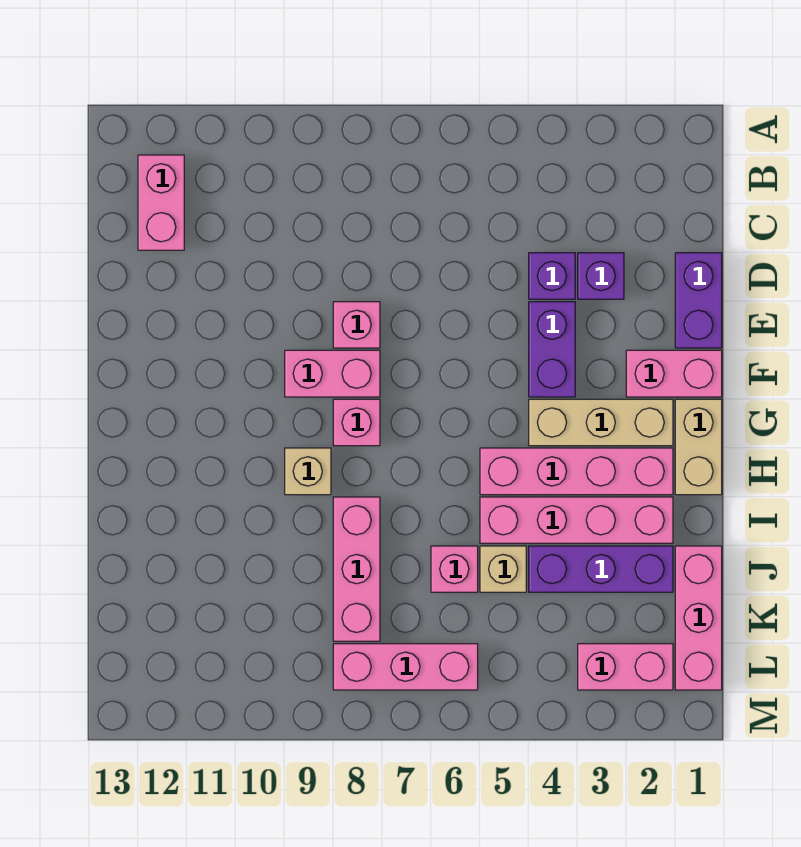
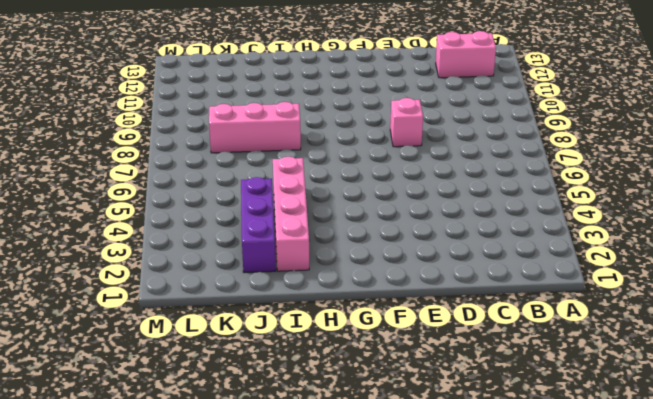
none -> purple 1x2 brick [675,253,722,348]
none -> purple 1x1 brick [578,253,624,299]
none -> purple 1x1 brick [529,253,575,299]

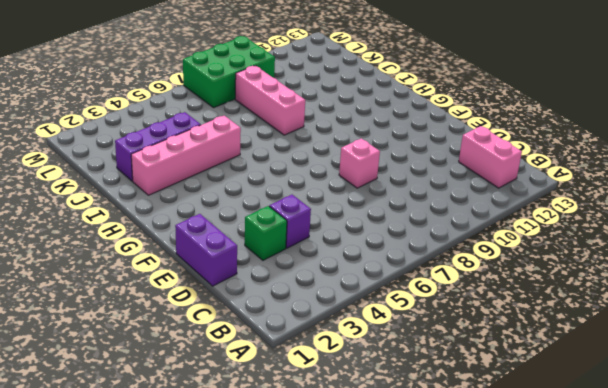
green 1x1 brick [245,206,287,260] -> purple 1x1 brick [578,253,624,299]
green 2x3 brick [183,36,275,108] -> pink 1x3 brick [333,644,478,690]
none -> purple 1x2 brick [529,302,575,397]
none -> pink 1x2 brick [626,350,722,397]
none -> pink 1x2 brick [285,350,380,397]

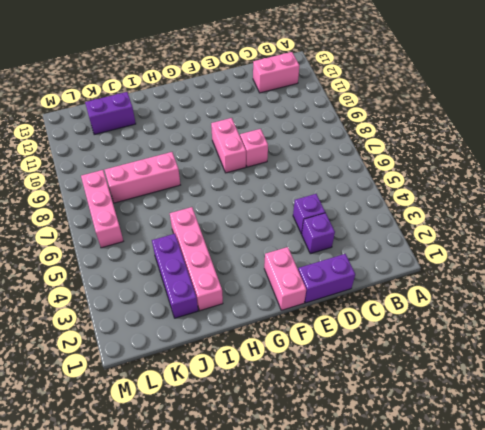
purple 1x2 brick [85,92,136,135] -> purple 1x2 brick moved to [529,302,575,397]
none -> tan 1x2 brick [675,399,722,495]
none -> tan 1x3 brick [529,399,673,446]
none -> pink 1x1 brick [333,399,380,446]

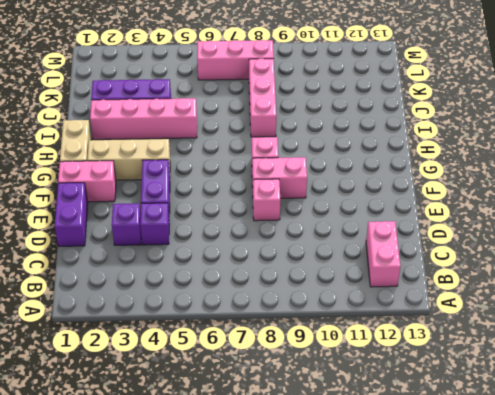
none -> pink 1x4 brick [480,448,673,495]
none -> tan 1x1 brick [285,448,331,495]
none -> pink 1x3 brick [675,546,722,690]

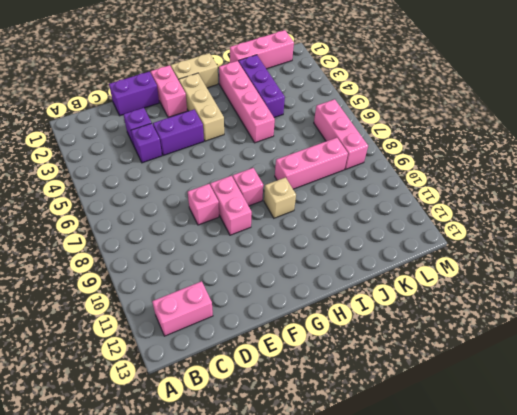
none -> pink 1x4 brick [480,448,673,495]
none -> tan 1x1 brick [480,546,526,592]
none -> pink 1x1 brick [431,546,478,592]

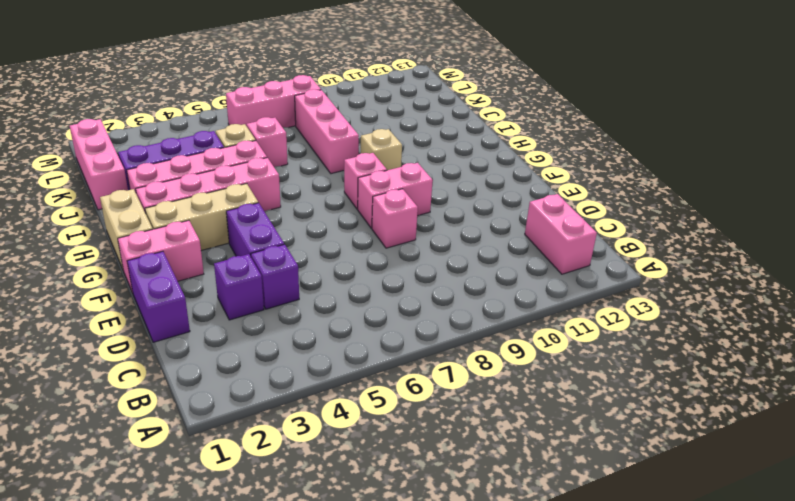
none -> pink 1x2 brick [578,644,673,690]

